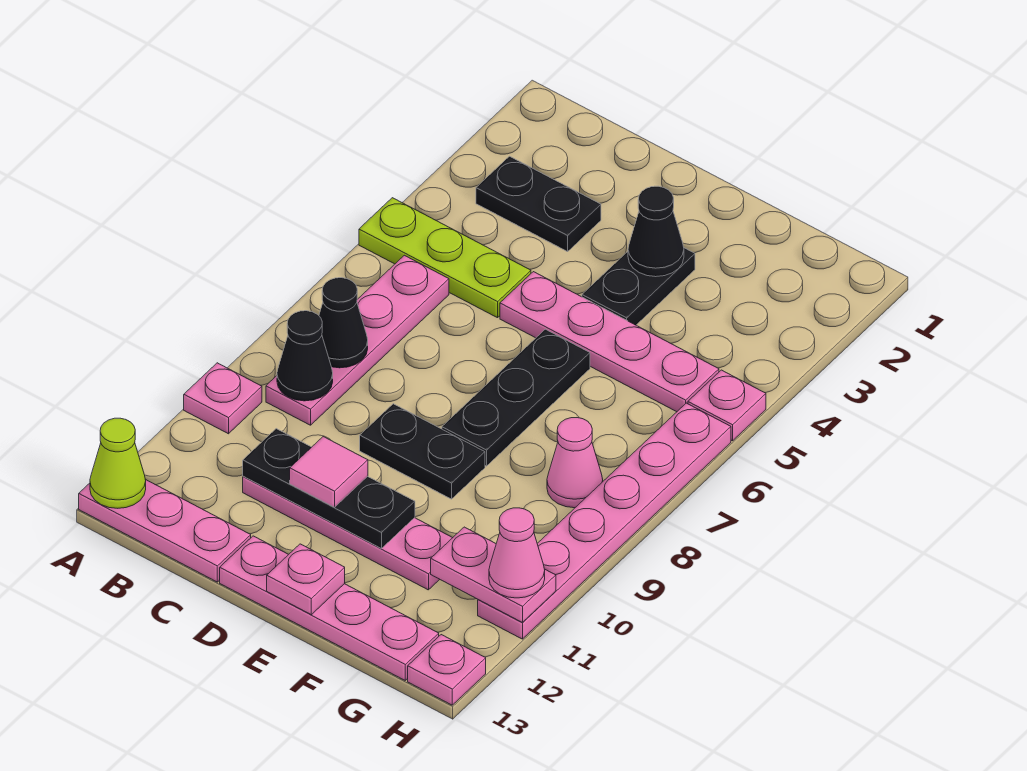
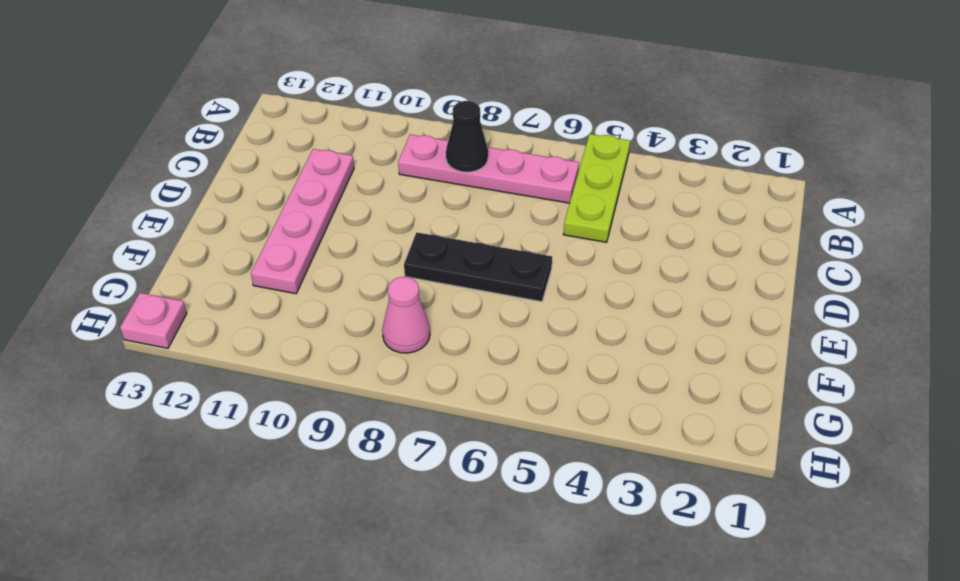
none -> pink 1x1 plate [184,363,262,434]
none -> pink 1x3 plate [79,479,251,582]
none -> black 1x2 plate [476,156,601,252]

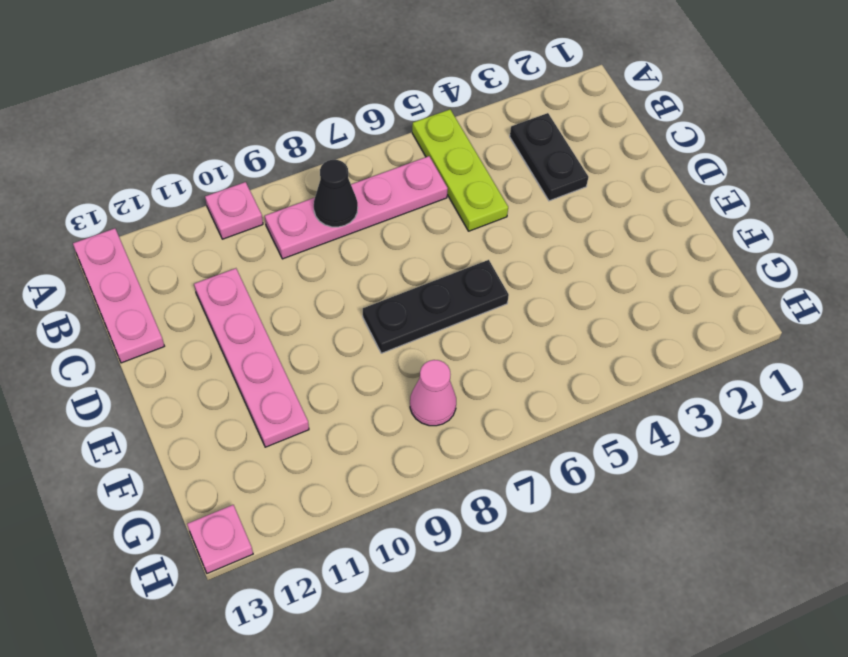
none -> pink 1x4 plate [500,272,719,412]
none -> black 1x2 plate [360,404,485,499]
none -> pink 1x4 plate [220,536,439,680]

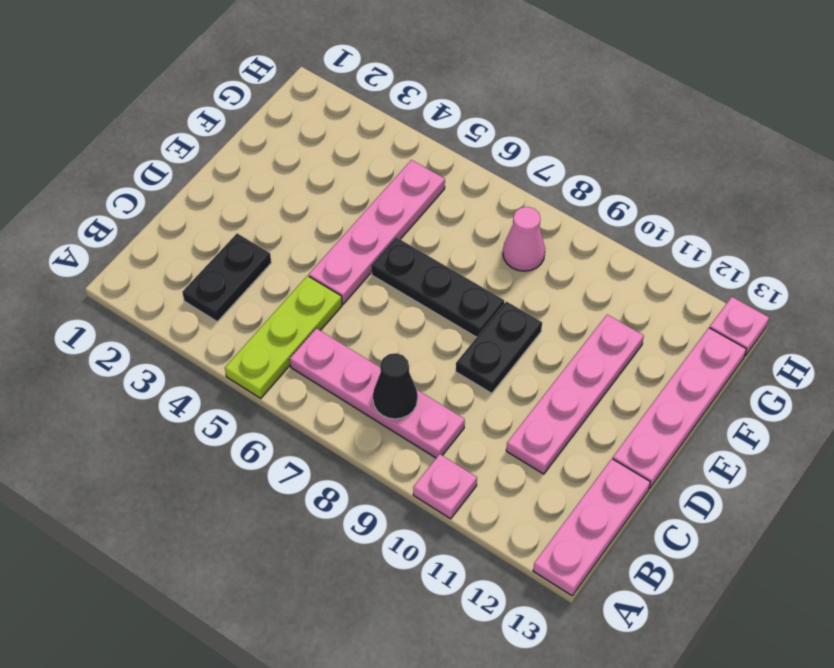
none -> black 1x2 plate [582,248,695,325]
none -> pink 1x1 plate [688,370,766,441]
none -> pink 1x6 plate [478,403,731,639]

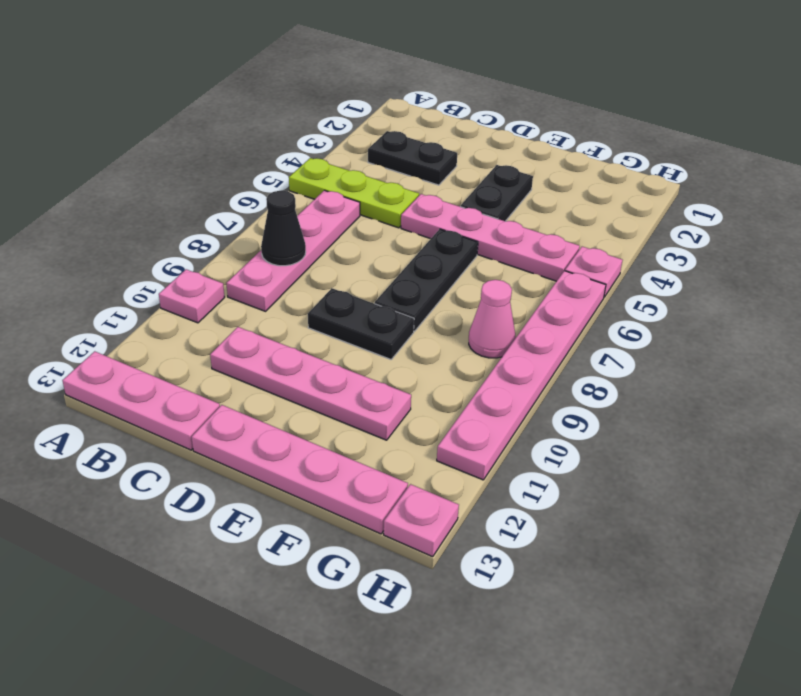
none -> lime 1x1 cone [90,418,146,508]
none -> black 1x1 cone [277,311,333,401]
none -> black 1x3 plate [243,429,415,549]

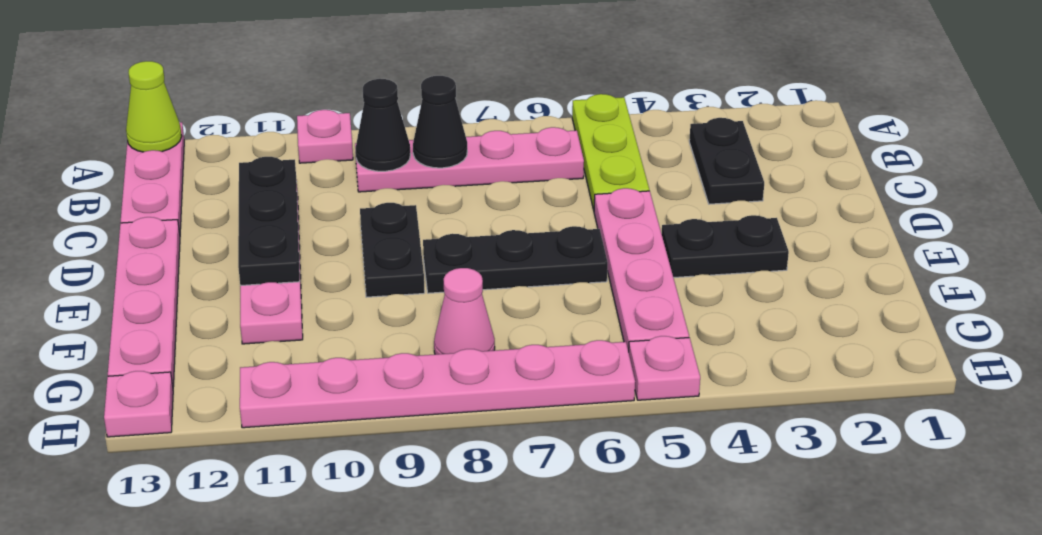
none -> black 1x1 cone [628,186,684,277]
none -> pink 1x1 plate [267,544,345,615]
none -> pink 1x2 plate [431,527,556,622]

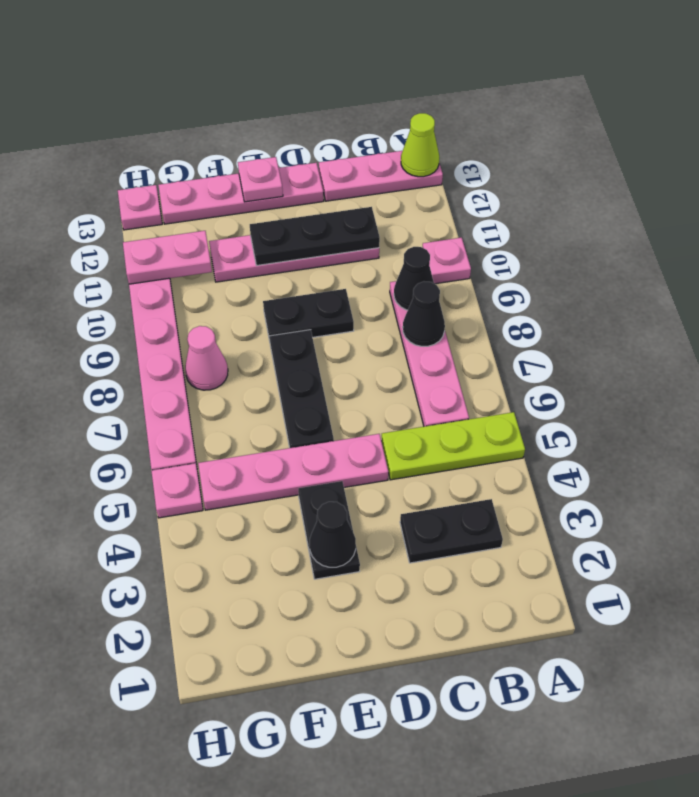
none -> pink 1x1 tile [290,437,368,507]
none -> pink 1x1 cone [489,508,545,598]

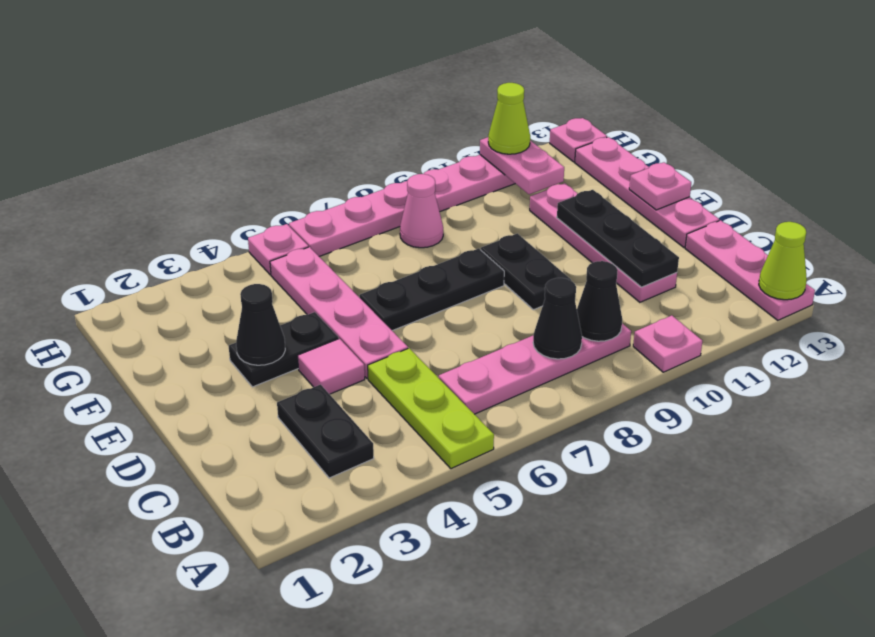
pink 1x1 tile [298,339,365,394] -> pink 1x1 tile moved to [290,437,368,507]
lime 1x1 cone [488,83,530,154] -> pink 1x1 cone [489,508,545,598]

